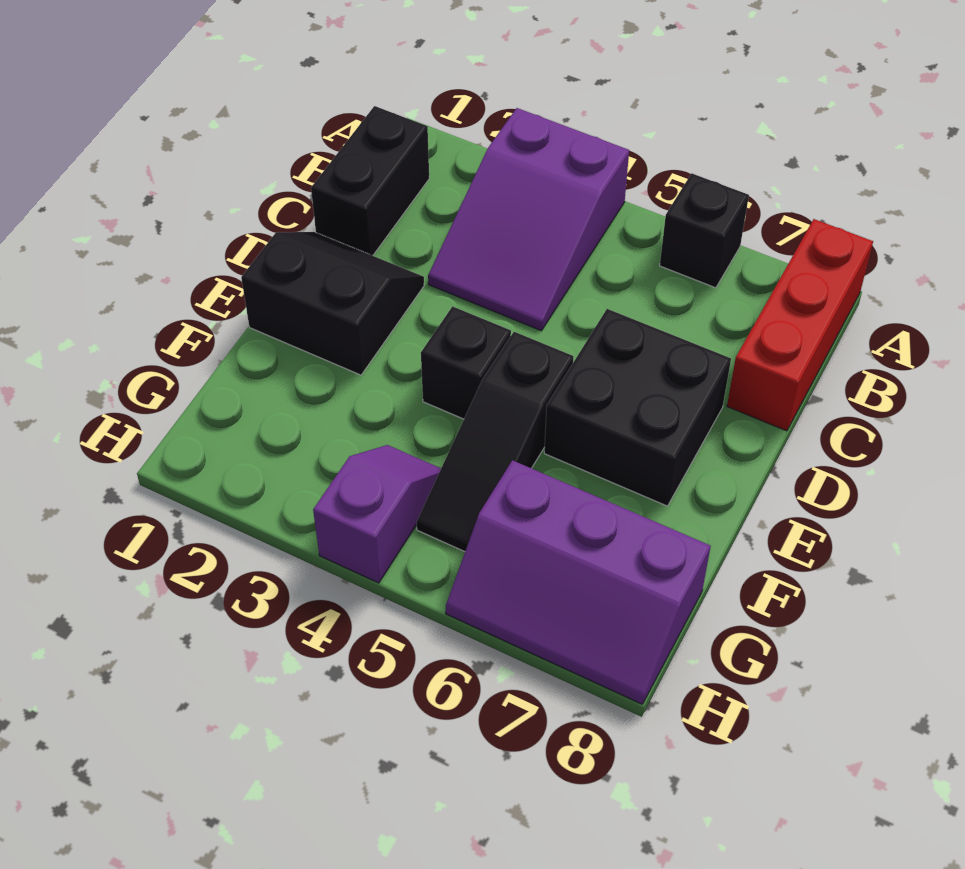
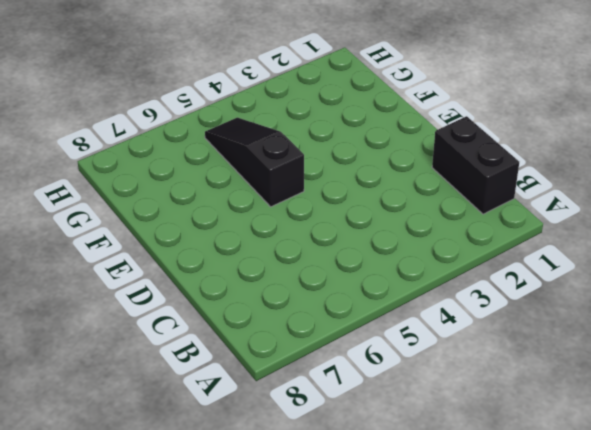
none -> purple 2x3 slope [428,108,629,331]
none -> black 1x1 brick [660,173,749,288]

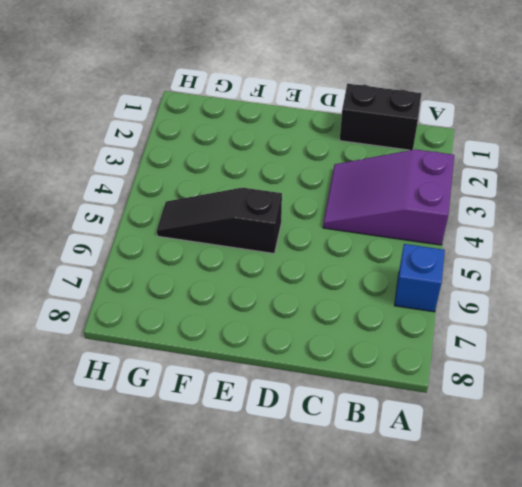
blue 1x1 brick [395,244,445,312] -> black 1x1 brick [660,173,749,288]
none -> red 1x3 brick [727,219,873,431]
none -> black 2x2 slope [241,232,424,375]

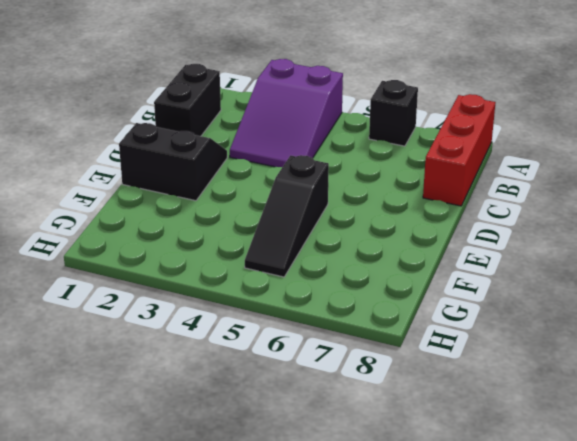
none -> black 2x2 brick [544,309,731,506]
none -> black 1x1 brick [421,306,511,419]

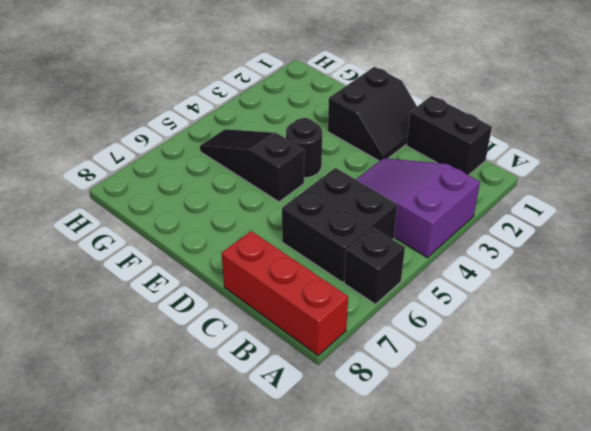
black 2x2 brick [282,168,397,282] -> black 2x2 brick moved to [544,309,731,506]
black 1x1 round brick [286,118,322,178] -> black 1x1 brick [421,306,511,419]
none -> purple 1x2 slope [313,445,441,583]
none -> purple 2x3 slope [446,460,711,704]

